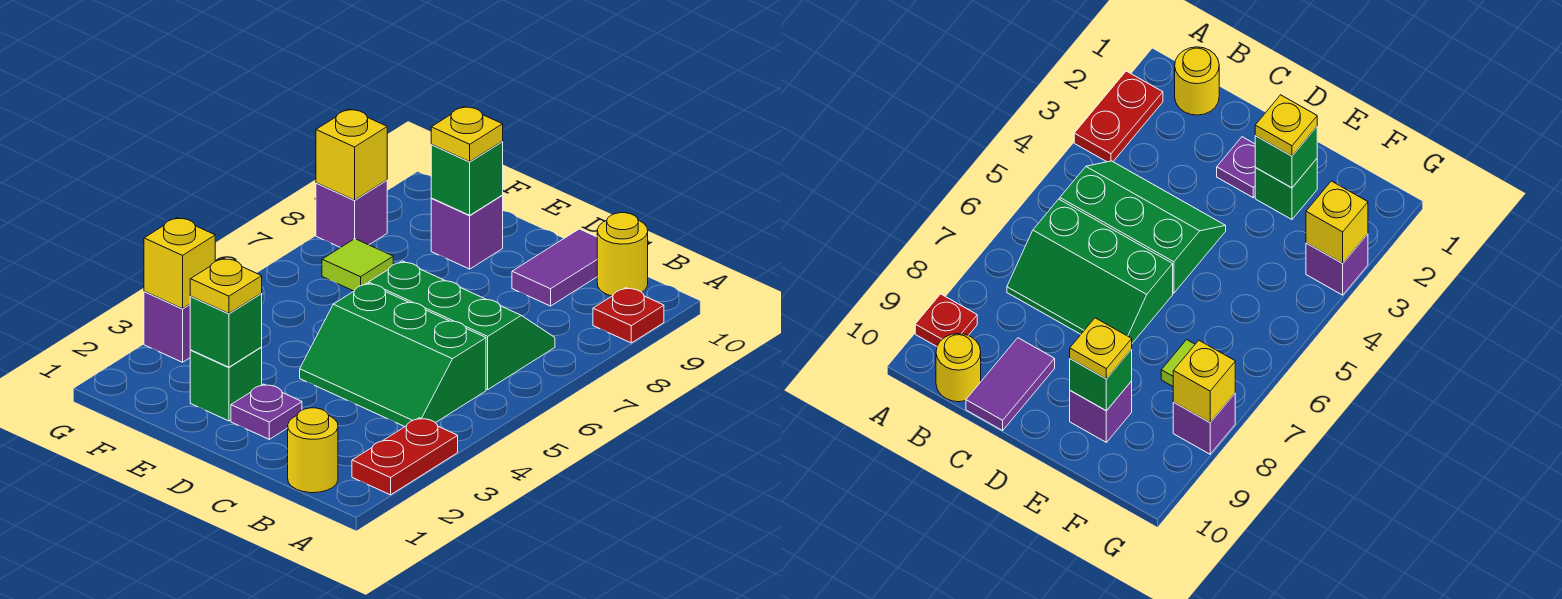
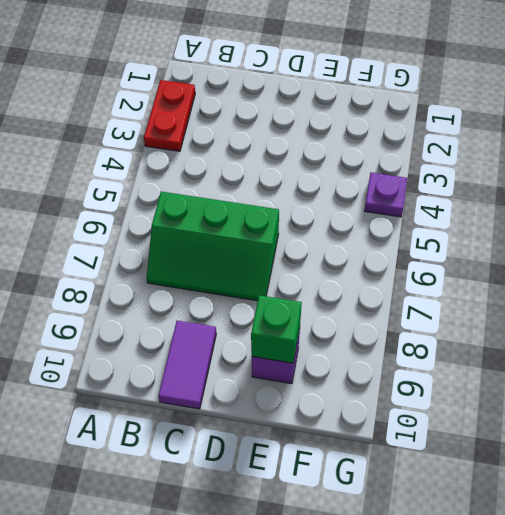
purple 1x1 plate [365,173,407,217] -> purple 1x1 plate moved to [231,384,302,439]
none -> red 1x1 plate [593,288,664,343]
none -> yellow 1x1 round brick [288,408,338,493]
none -> green 2x3 slope [300,283,486,427]

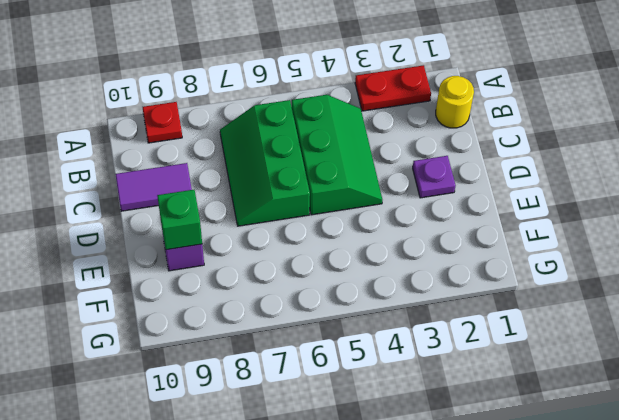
none -> yellow 1x1 round brick [597,213,648,296]
none -> green 1x1 brick [190,347,262,421]
none -> lime 1x1 tile [322,239,393,291]

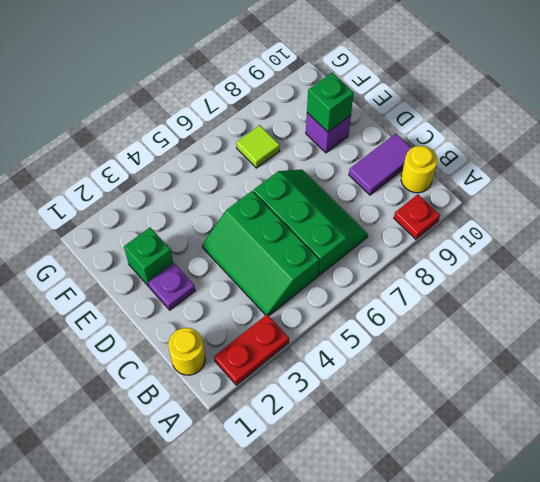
none -> purple 1x1 brick [144,292,191,362]
none -> purple 1x1 brick [316,180,387,248]
none -> green 1x1 brick [190,294,262,367]

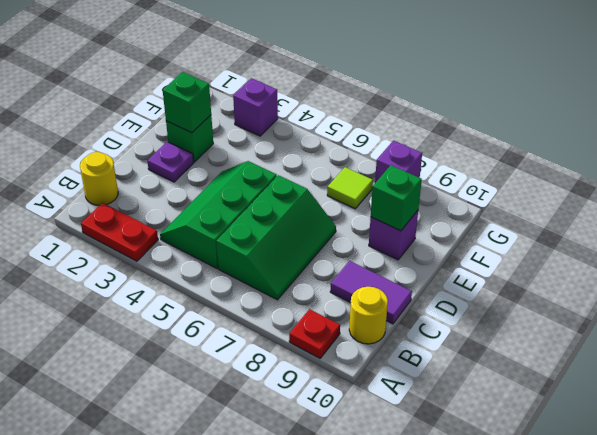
none -> yellow 1x1 brick [144,218,215,309]
none -> yellow 1x1 brick [316,109,387,200]
none -> yellow 1x1 plate [190,258,262,313]

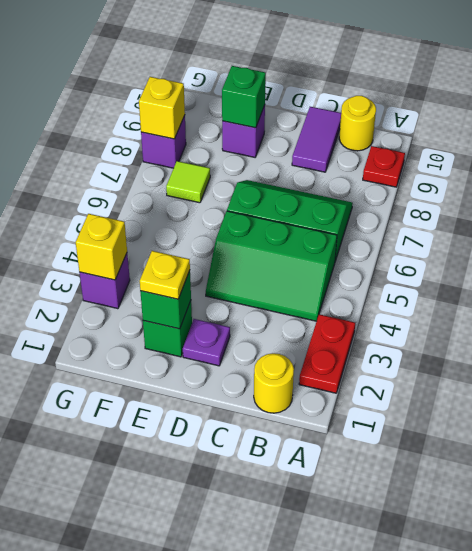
none -> yellow 1x1 plate [431,106,503,162]

